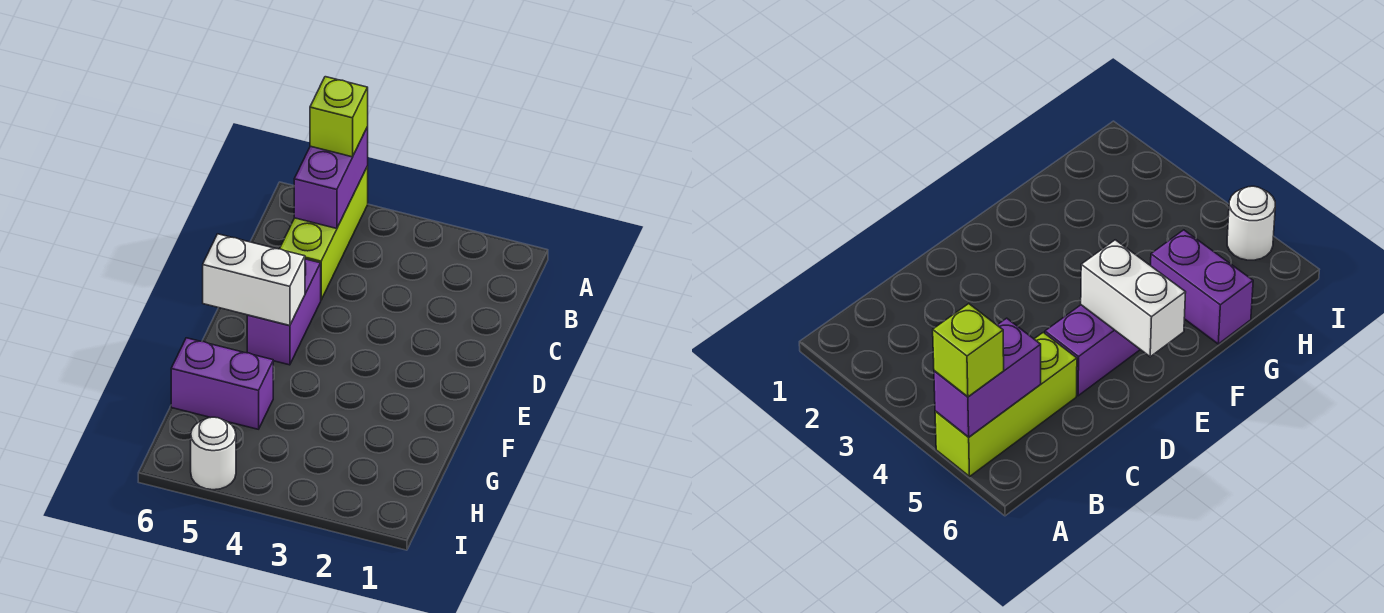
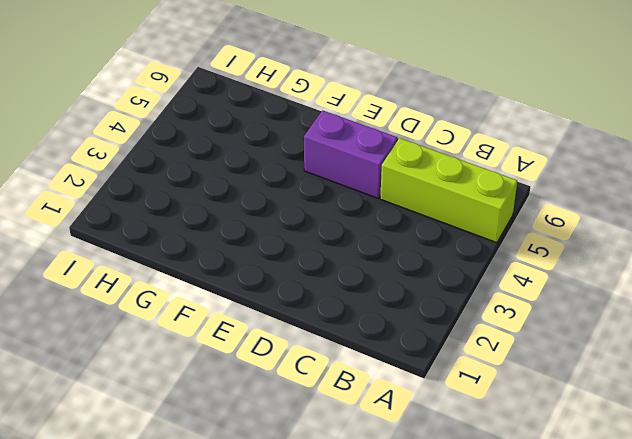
none -> purple 1x2 brick [171,338,273,429]
none -> white 1x1 round brick [191,417,236,490]

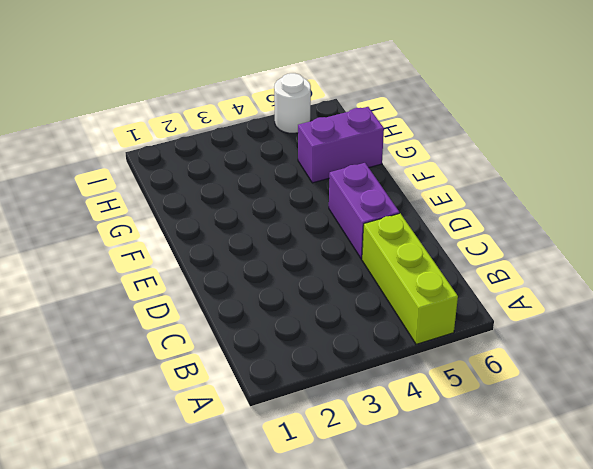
none -> purple 1x2 brick [294,127,368,229]
none -> white 1x2 brick [203,234,305,325]

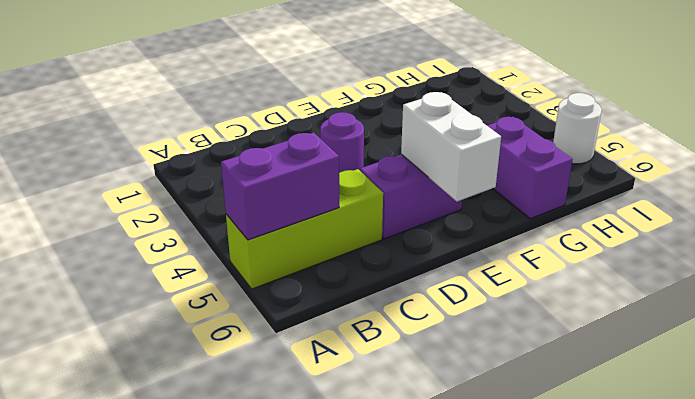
purple 1x1 round brick [320,112,364,173] -> none
none -> lime 1x1 brick [310,77,368,157]

